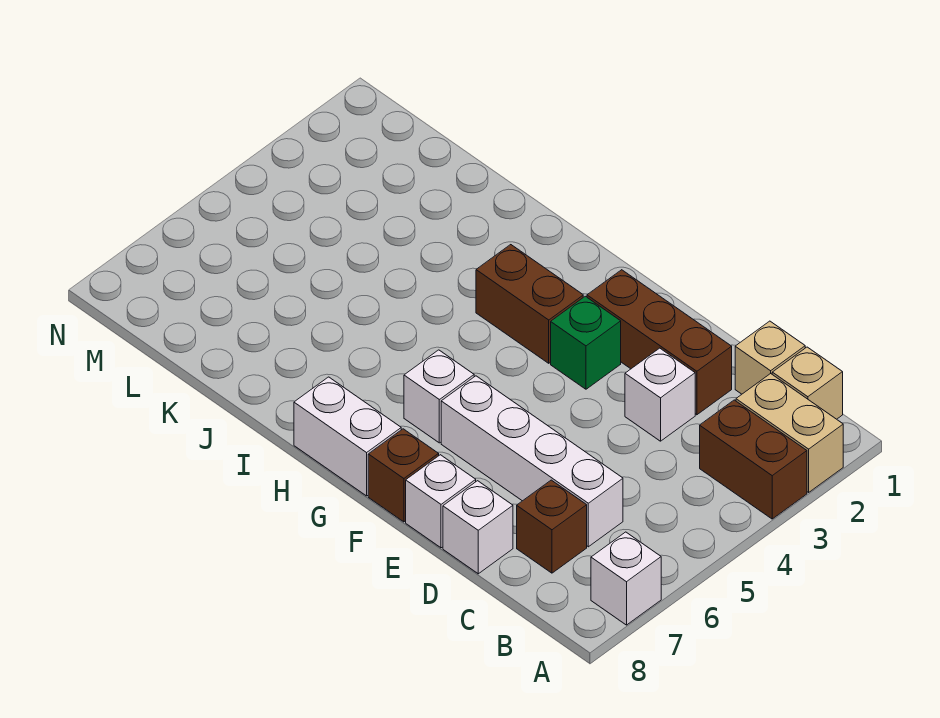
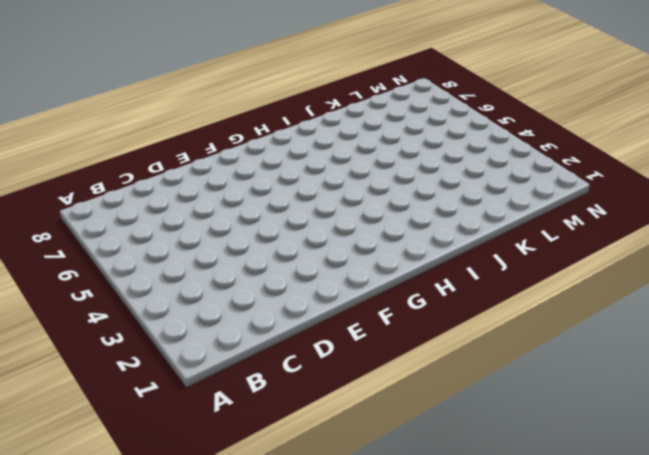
none -> tan 1x2 brick [736,374,843,492]
none -> brown 1x2 brick [700,400,807,519]
none -> white 1x1 brick [591,532,661,625]

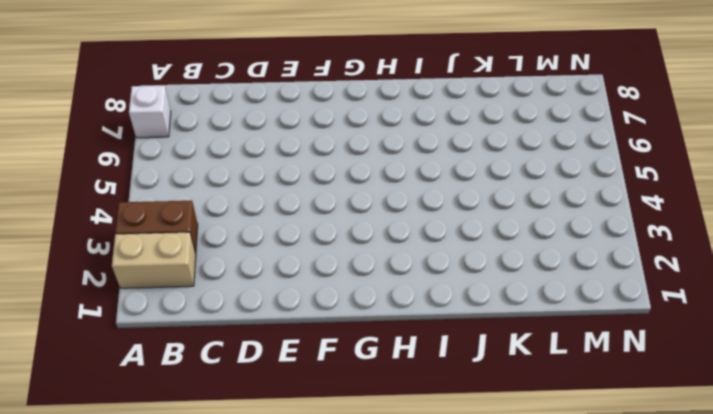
none -> tan 1x1 brick [772,347,843,419]
none -> tan 1x1 brick [735,321,805,394]
none -> white 1x4 brick [441,376,623,547]

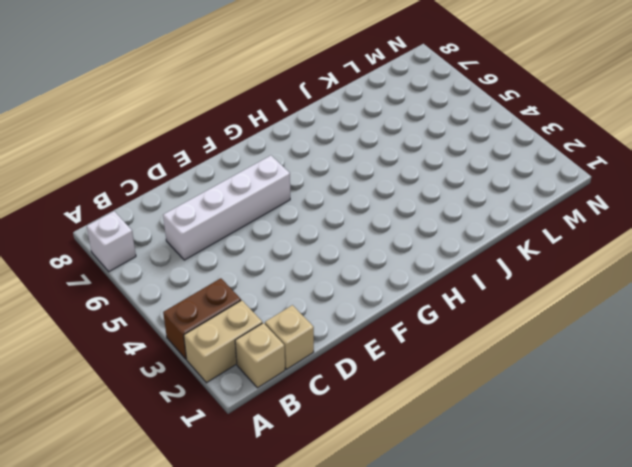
none -> brown 1x1 brick [517,480,587,573]
none -> brown 1x3 brick [587,270,732,415]
none -> white 1x1 brick [625,348,695,441]

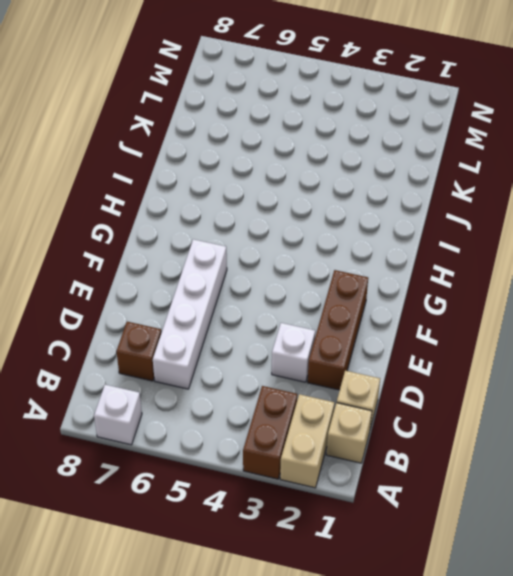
none -> white 1x1 brick [443,481,513,574]
none -> white 1x1 brick [406,455,476,548]
none -> green 1x1 brick [551,296,621,389]

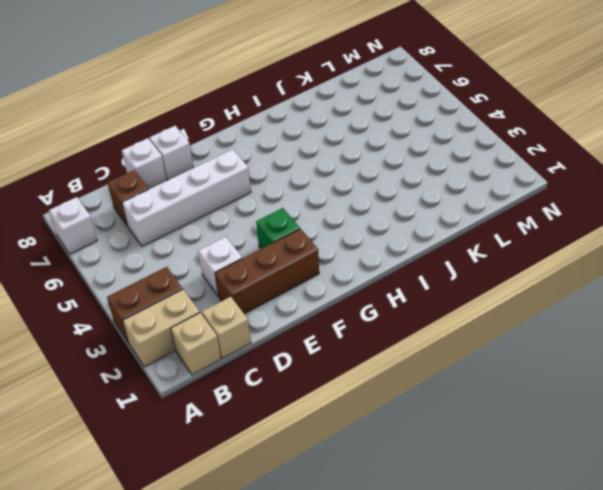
none -> brown 1x1 brick [368,429,439,522]
none -> brown 1x2 brick [476,245,583,363]
none -> white 1x1 brick [404,350,474,443]

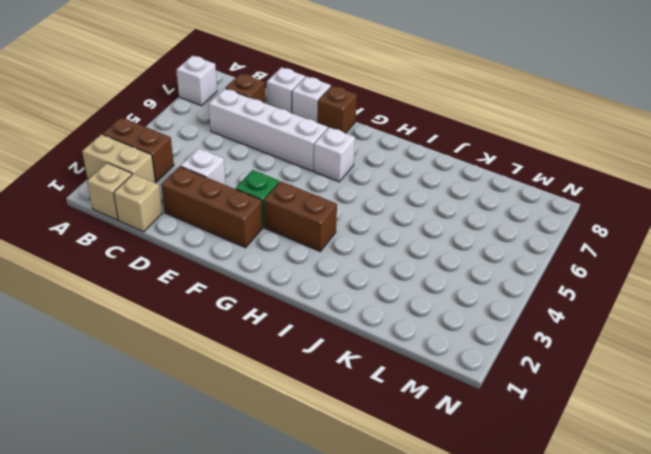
none -> white 1x2 brick [294,377,401,496]

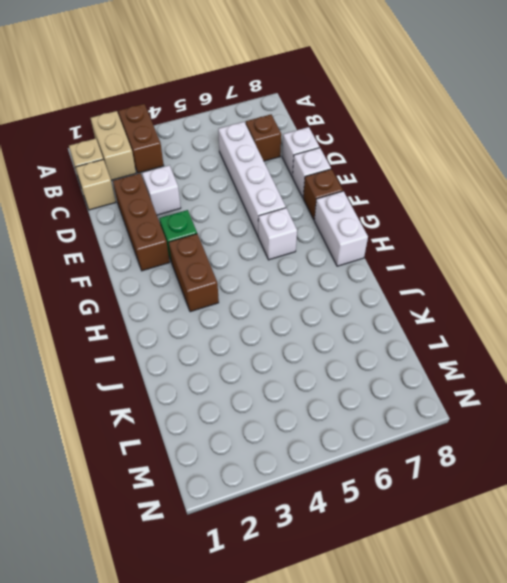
none -> white 1x1 brick [591,532,661,625]

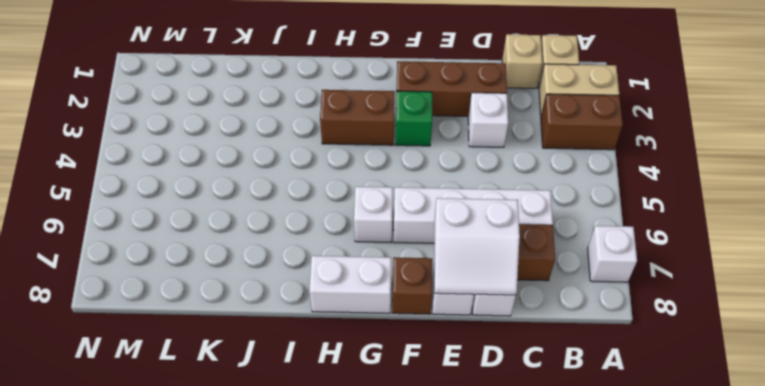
white 2x2 slope [434,198,520,295] -> none

